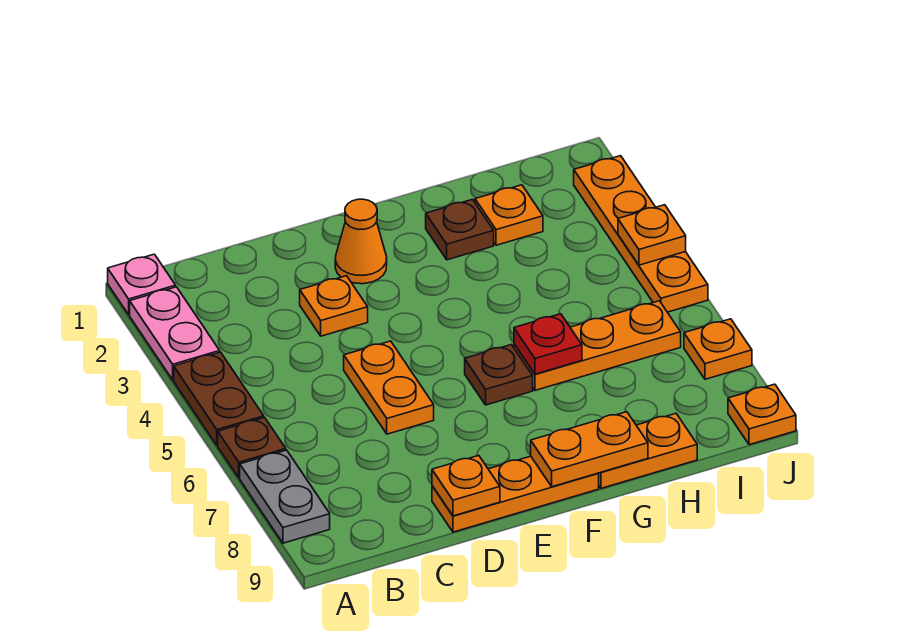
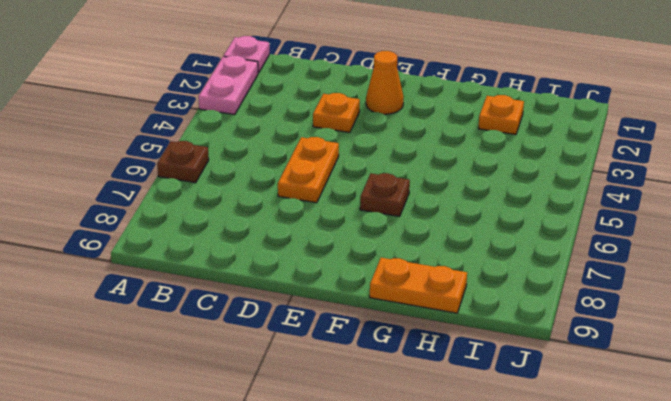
none -> brown 1x2 plate [174,352,264,445]
none -> grey 1x2 plate [240,450,330,543]
none -> orange 1x3 plate [432,456,599,532]

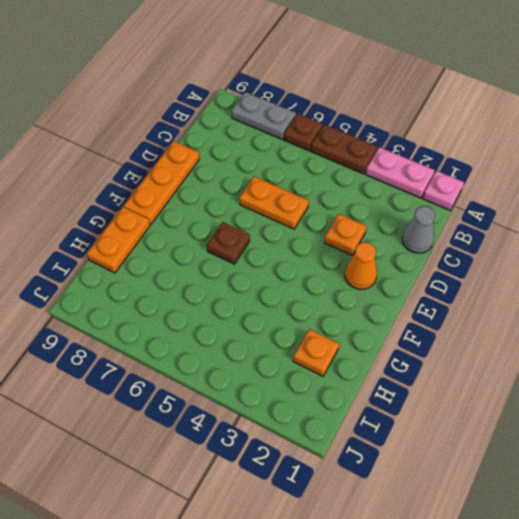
grey 1x1 cone [402,206,435,253] -> none
none -> brown 1x1 plate [426,199,494,260]
none -> orange 1x3 plate [514,301,681,390]
none -> orange 1x4 plate [574,156,708,312]

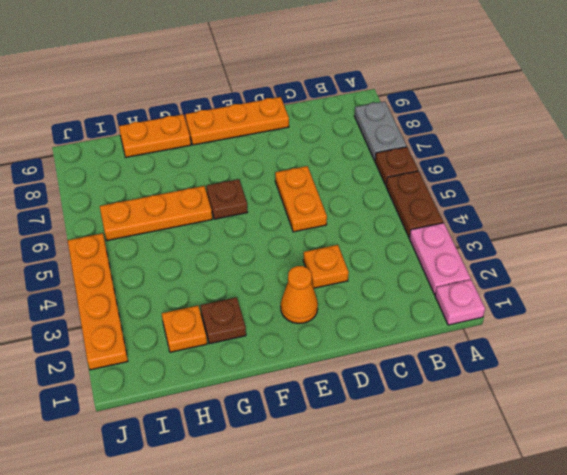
none -> orange 1x1 plate [684,319,752,379]
none -> orange 1x1 plate [728,384,796,445]
none -> orange 1x1 plate [432,456,500,516]

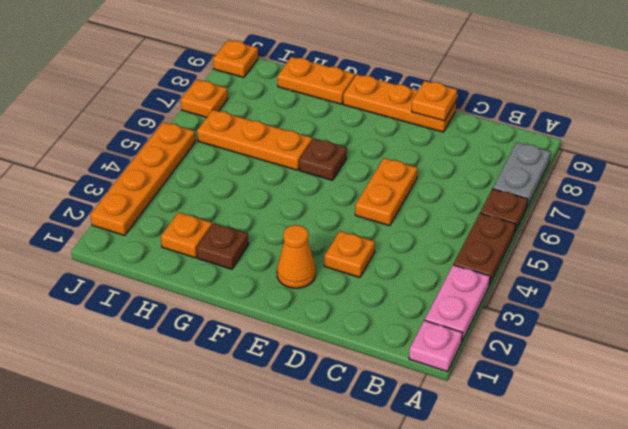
none -> orange 1x2 plate [531,412,648,487]
none -> red 1x1 plate [514,314,582,374]
none -> orange 1x1 plate [618,205,686,265]

